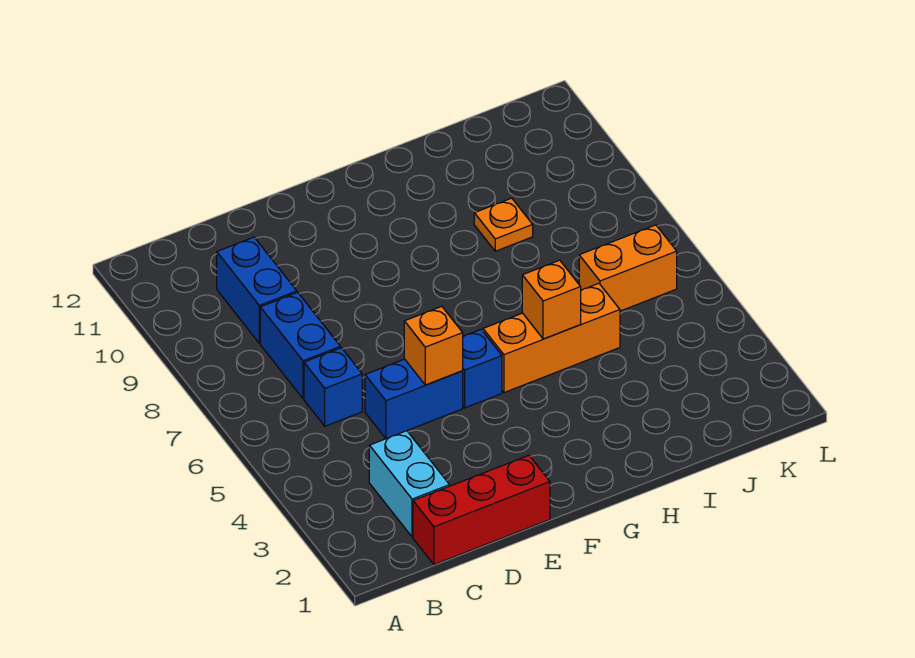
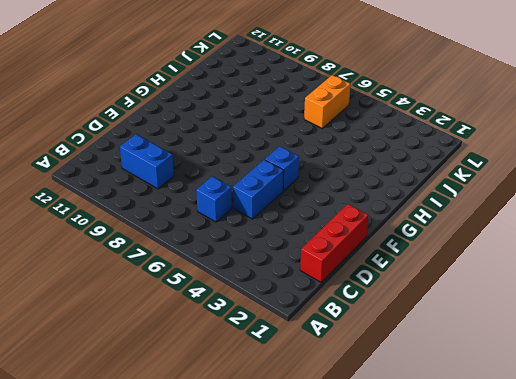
none -> cyan 1x2 brick [369,431,449,537]
none -> blue 1x2 brick [260,292,340,399]
none -> orange 1x3 brick [483,283,620,393]

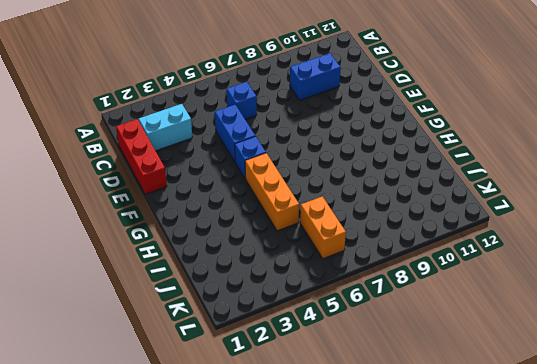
none -> blue 1x2 brick [260,292,340,399]
none -> orange 1x1 plate [474,198,533,251]
none -> orange 1x1 brick [404,306,463,385]

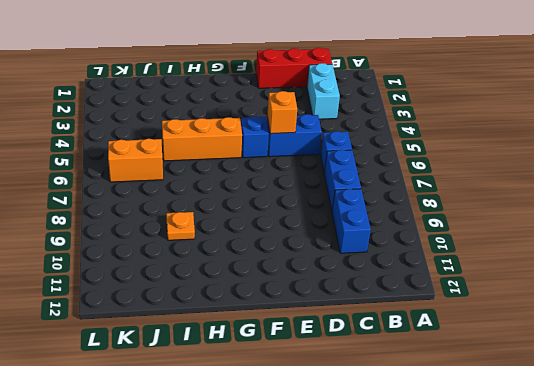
none -> orange 1x1 brick [522,260,581,339]

